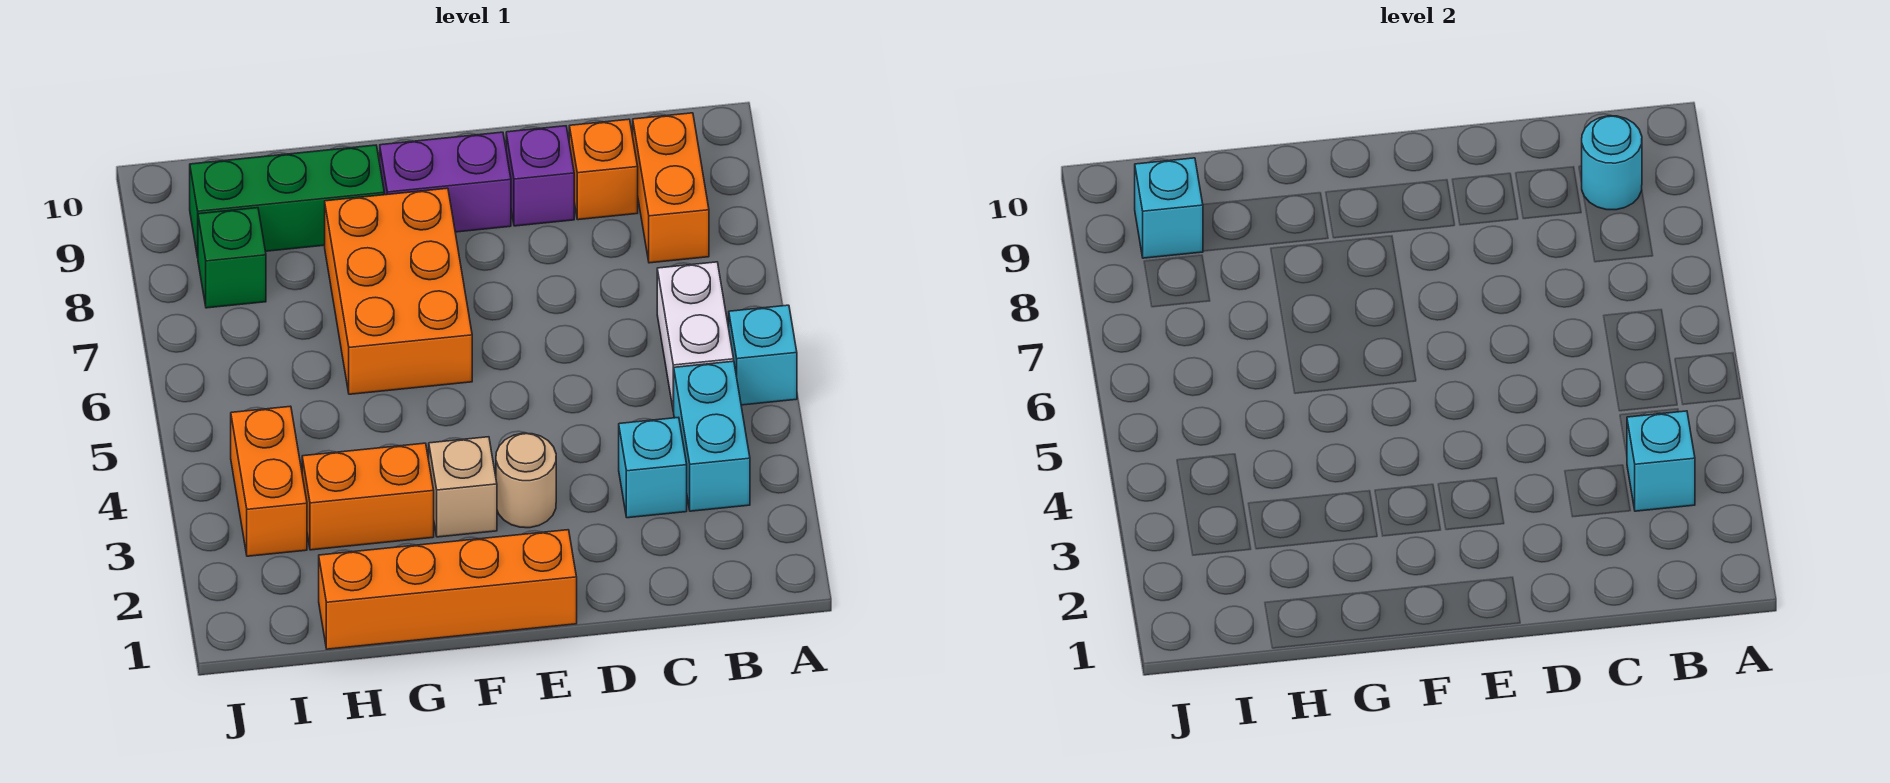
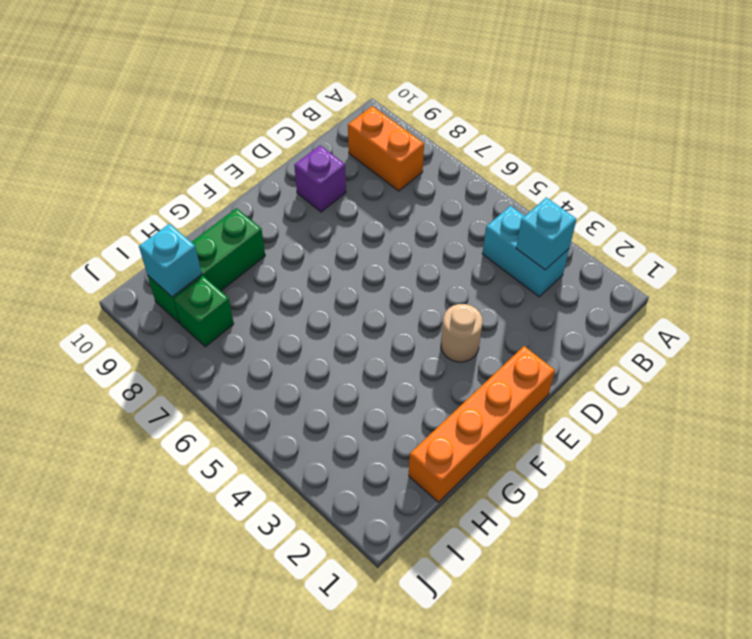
none -> cyan 1x1 brick [729,305,797,405]
none -> white 1x2 brick [657,262,734,412]
none -> cyan 1x1 brick [619,417,687,518]

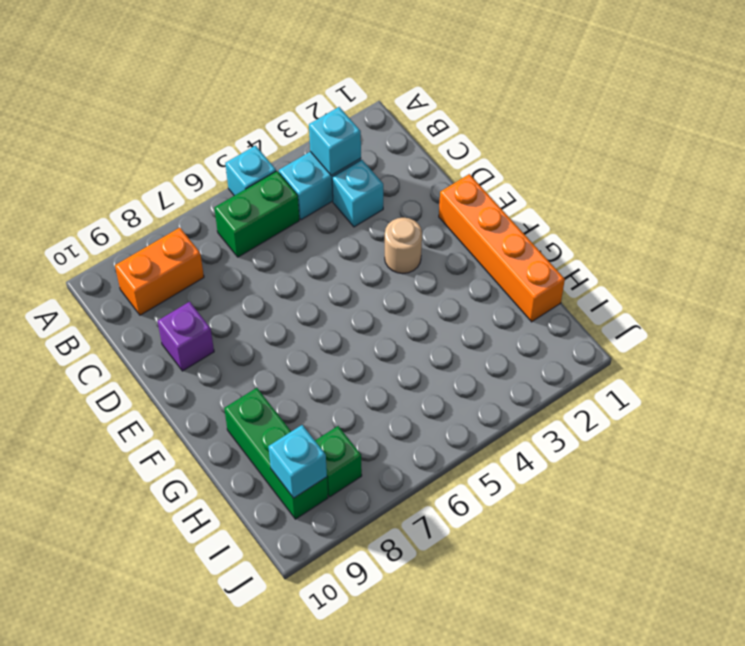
green 1x2 brick [214,171,299,257] -> white 1x2 brick [657,262,734,412]
none -> orange 1x1 brick [569,119,638,220]
none -> purple 1x2 brick [380,132,511,232]
none -> tan 1x1 brick [429,437,497,537]

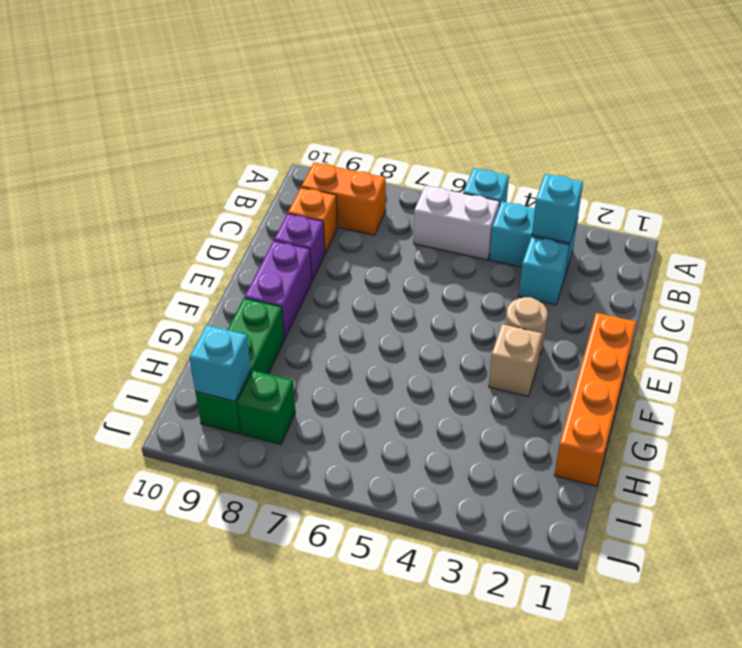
none -> orange 2x3 brick [325,188,472,394]
none -> orange 1x2 brick [302,443,434,550]
none -> orange 1x2 brick [231,406,307,556]

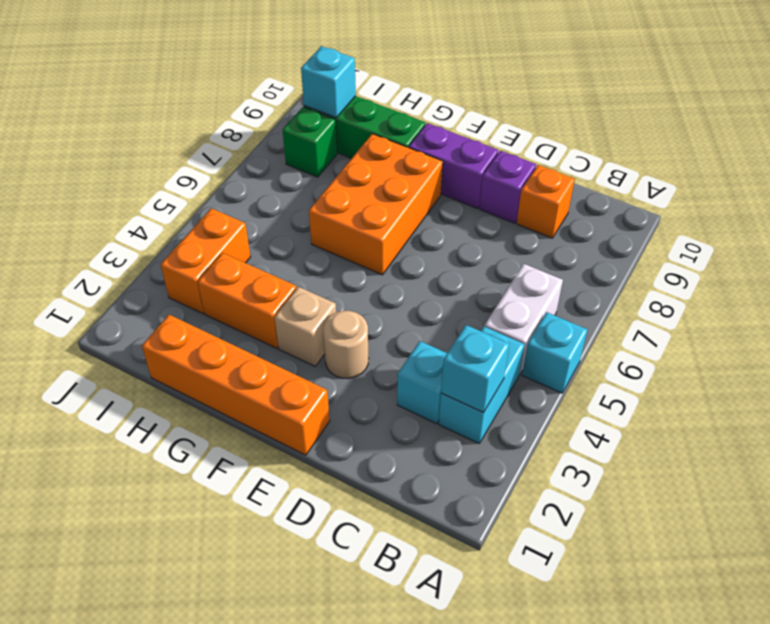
none -> orange 1x2 brick [633,113,709,263]
none -> cyan 1x1 round brick [1582,116,1642,210]

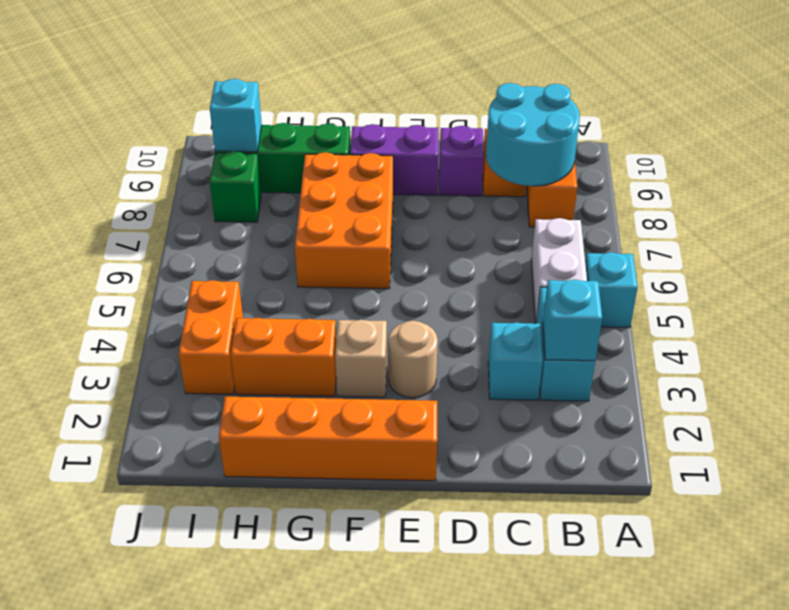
cyan 2x2 round brick [486,83,580,186] -> cyan 1x1 round brick [1582,116,1642,210]

